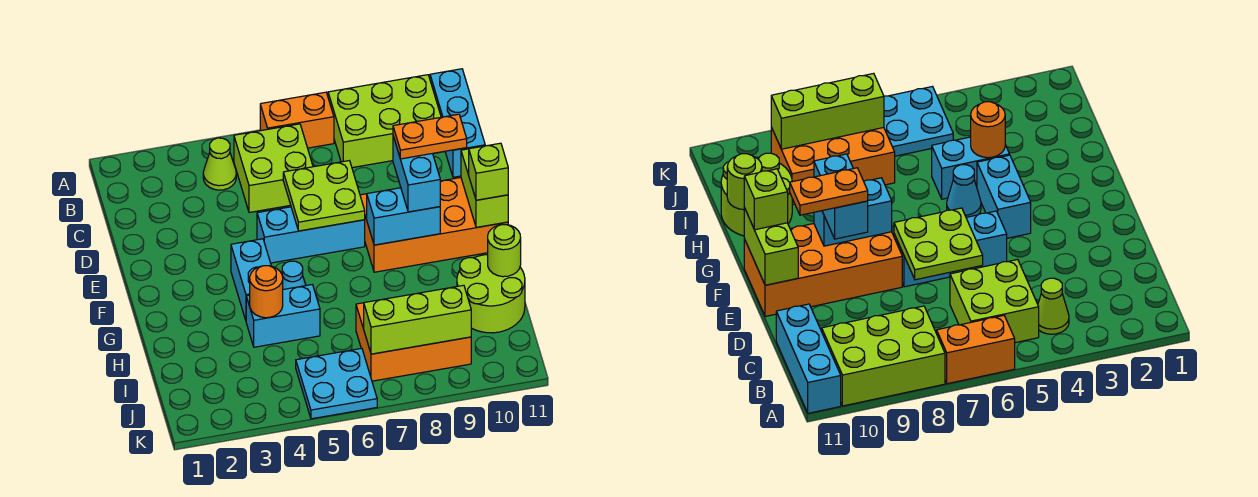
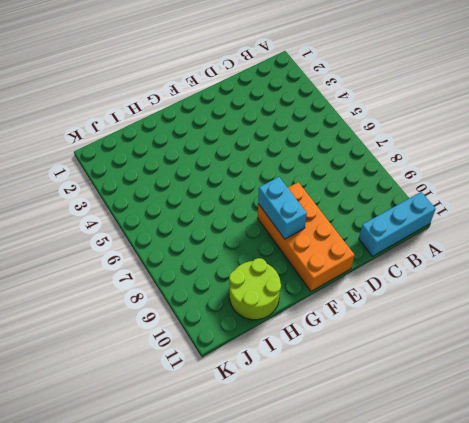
none -> orange 1x2 brick [260,92,334,148]
none -> lime 2x3 brick [328,75,441,168]
none -> lime 1x1 cone [203,138,236,190]

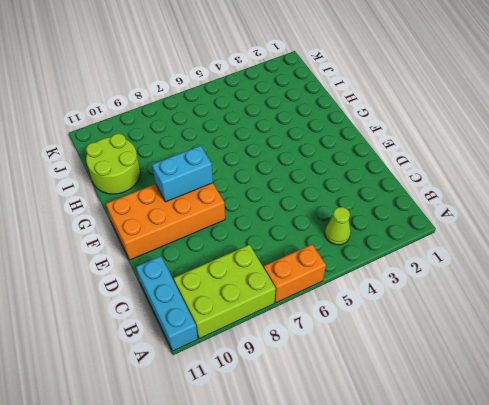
none -> lime 2x2 brick [234,124,313,212]
none -> cyan 1x3 brick [257,207,365,263]
none -> cyan 1x2 brick [231,239,271,320]

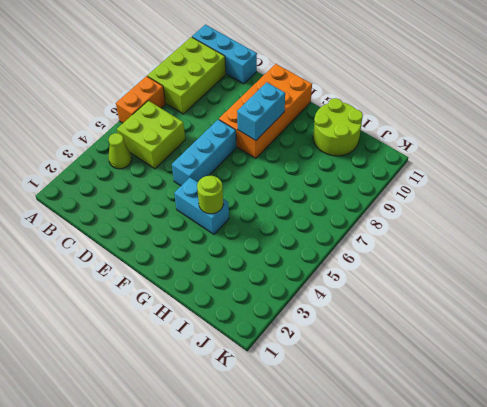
lime 1x1 round brick [197,176,223,214] -> lime 1x1 round brick moved to [488,225,521,277]
none -> cyan 1x1 cone [282,261,306,289]
none -> cyan 1x2 brick [246,285,320,347]
none -> orange 2x3 brick [356,303,471,381]

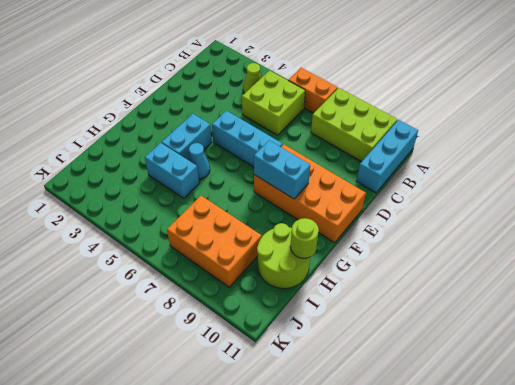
none -> cyan 2x2 plate [296,348,377,419]
none -> lime 2x2 plate [283,161,365,231]
none -> lime 1x2 brick [461,149,508,228]

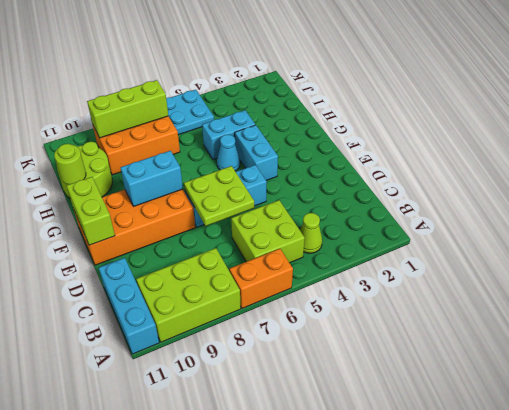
none -> orange 1x1 round brick [250,266,283,318]
none -> cyan 1x2 brick [393,136,440,212]
none -> lime 1x1 brick [469,143,508,200]

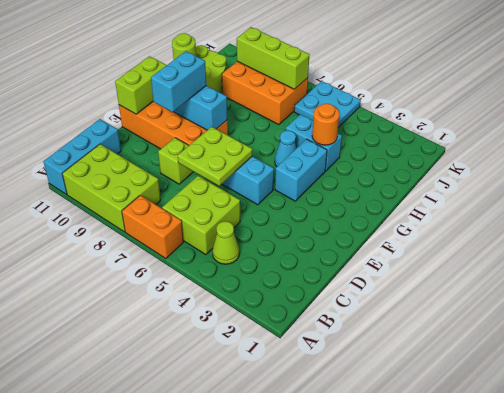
lime 1x1 brick [158,138,193,184] -> lime 1x1 brick moved to [469,143,508,200]
none -> orange 1x2 plate [393,114,467,159]

